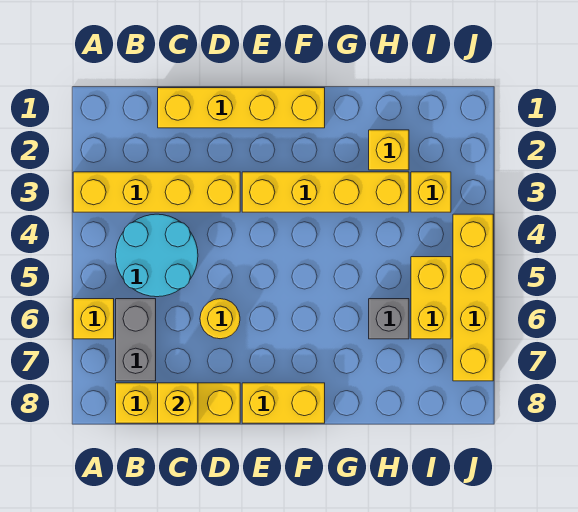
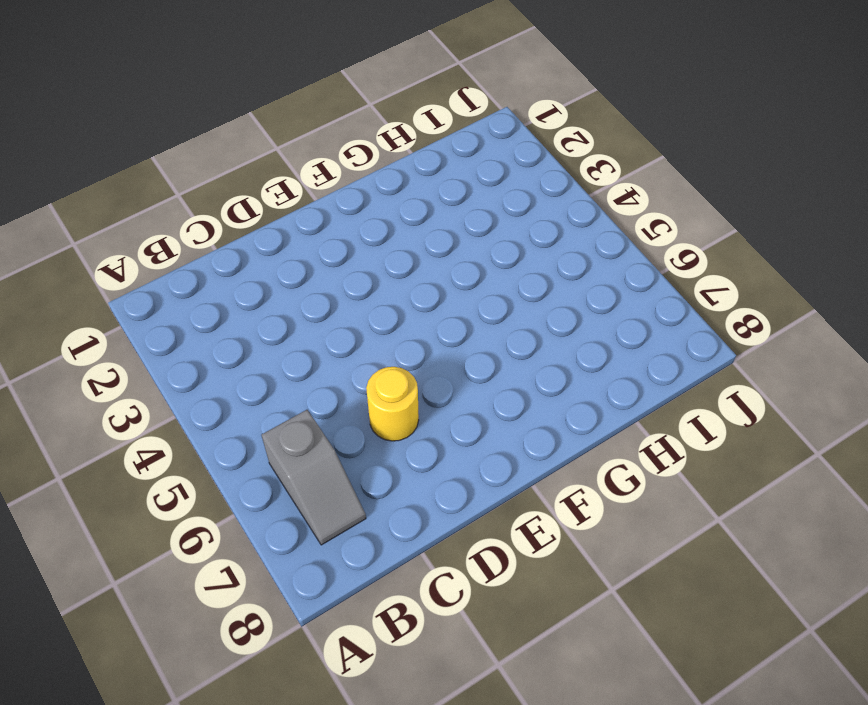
grey 1x2 slope [262,410,366,545] -> grey 1x2 brick [116,299,156,381]
none -> yellow 1x4 brick [73,172,240,212]
none -> yellow 1x1 brick [73,299,114,339]
none -> cyan 2x2 round brick [116,214,198,297]

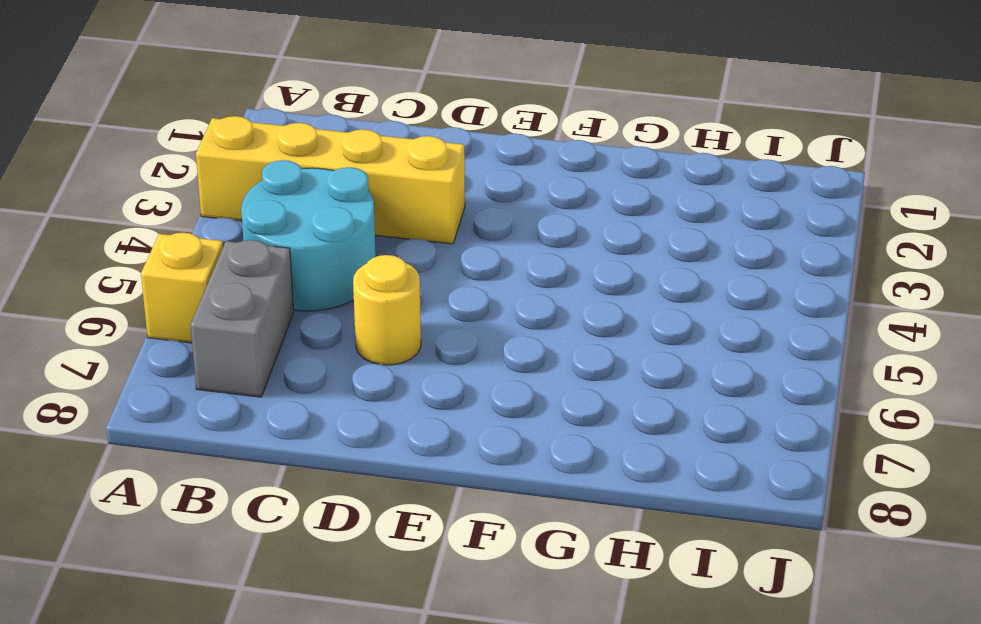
none -> yellow 1x3 brick [116,383,240,423]
none -> yellow 1x4 brick [158,88,325,128]
none -> yellow 1x4 brick [242,172,409,212]

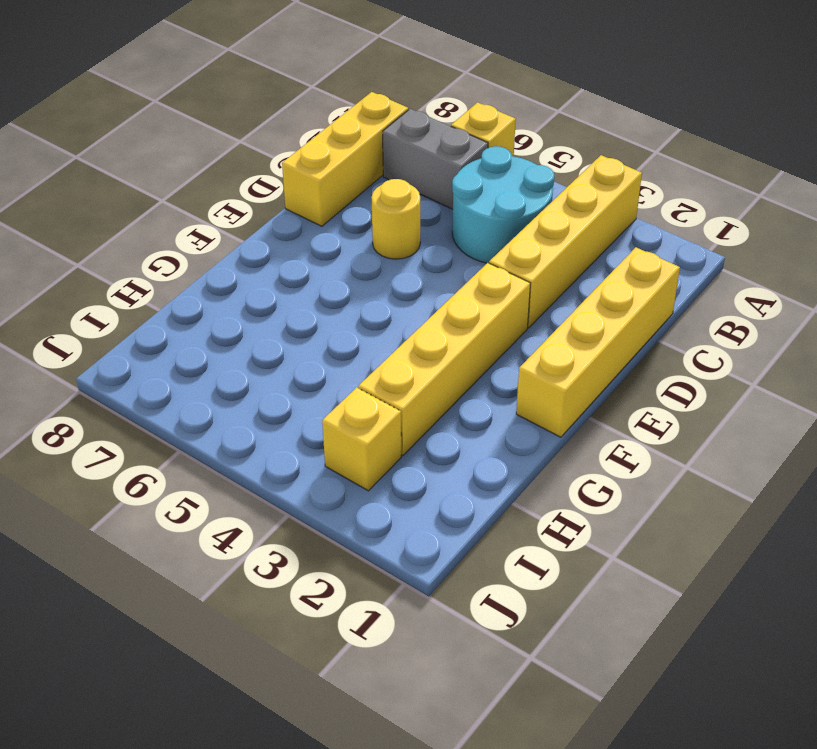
none -> yellow 1x2 brick [242,383,325,423]
none -> yellow 1x1 brick [369,130,409,170]
none -> grey 1x1 brick [369,299,409,339]

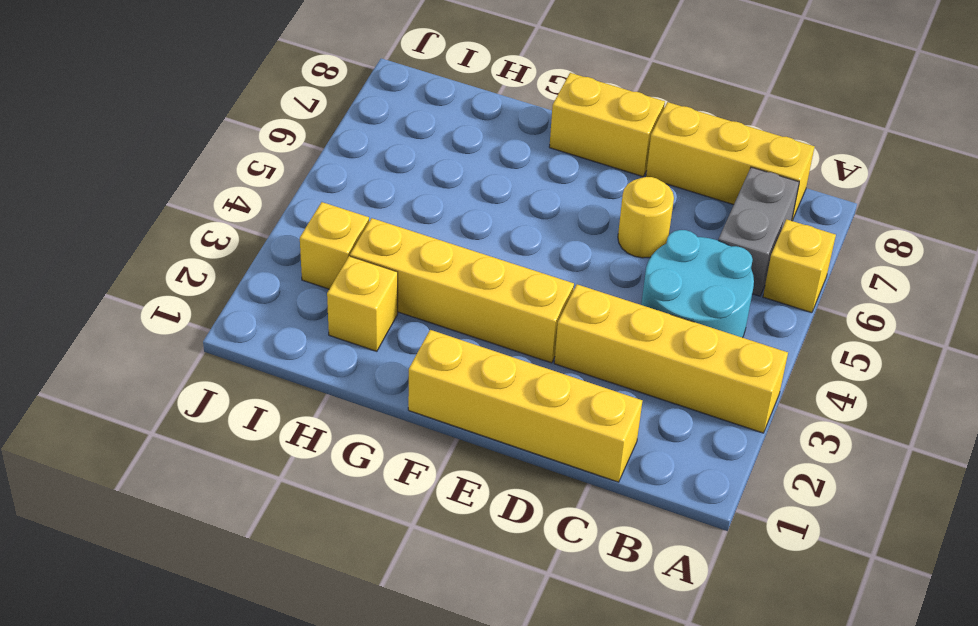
none -> grey 1x1 brick [369,299,409,339]
none -> yellow 1x2 brick [411,257,451,339]
none -> yellow 1x4 brick [453,214,493,381]

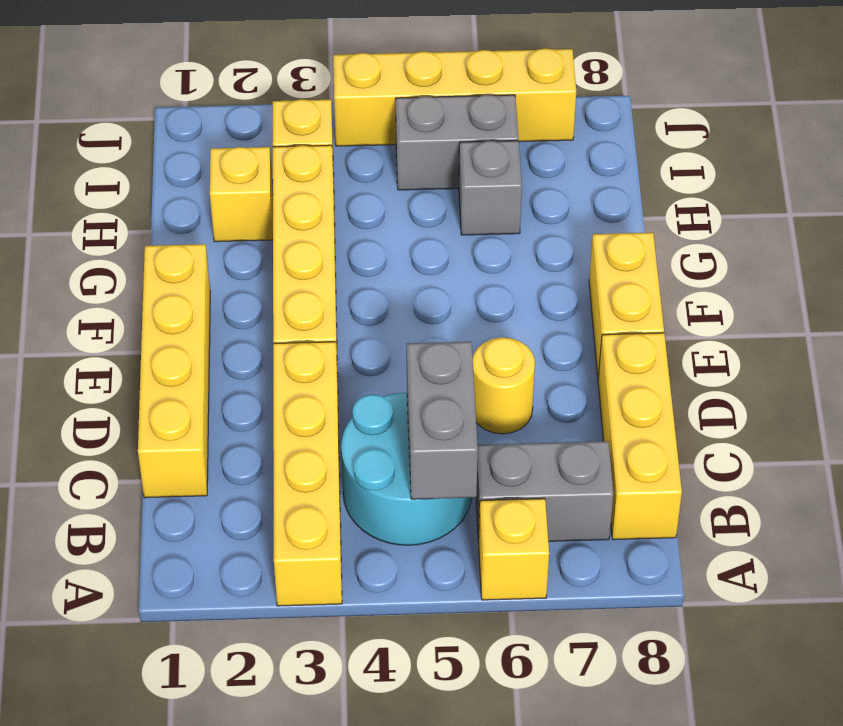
grey 1x2 brick [407,342,478,499] -> none
grey 1x2 brick [396,95,519,190] -> yellow 1x2 brick [411,257,451,339]
none -> yellow 1x1 brick [158,383,198,423]

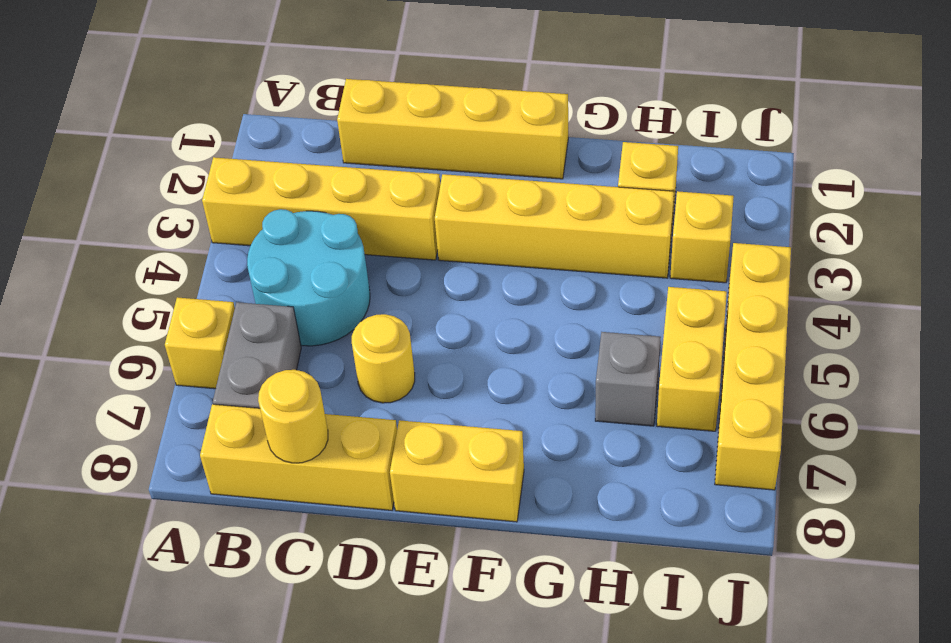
yellow 1x1 round brick [258,370,328,463] -> yellow 1x1 brick [158,383,198,423]

